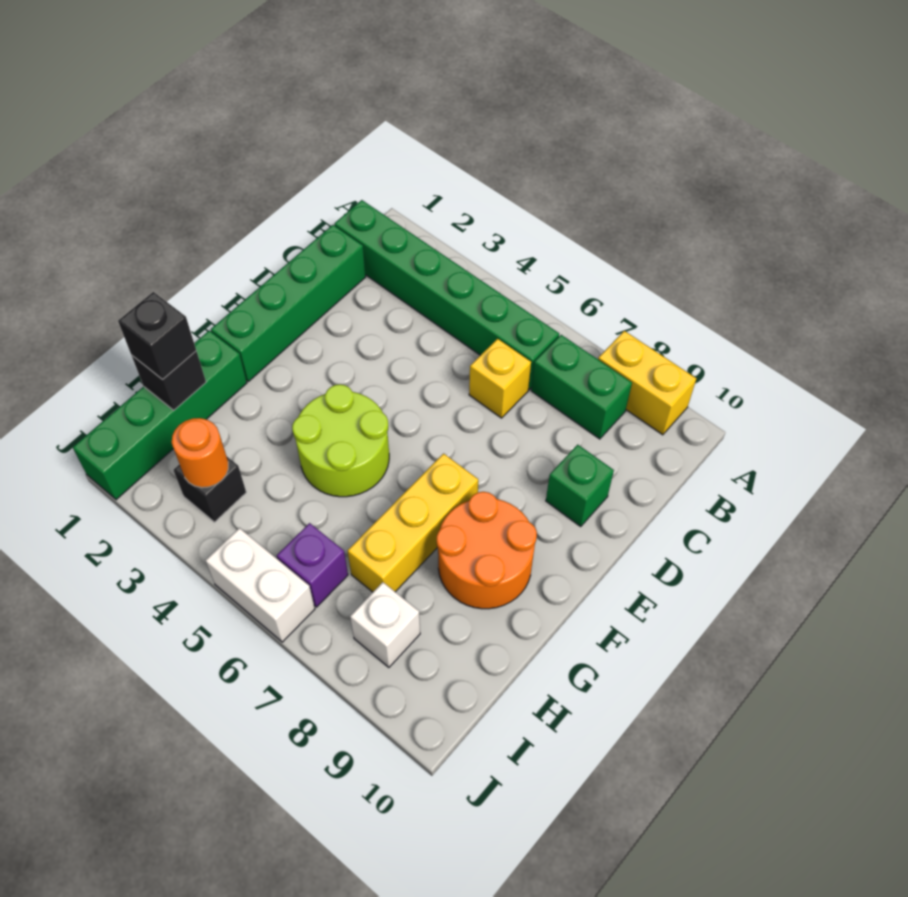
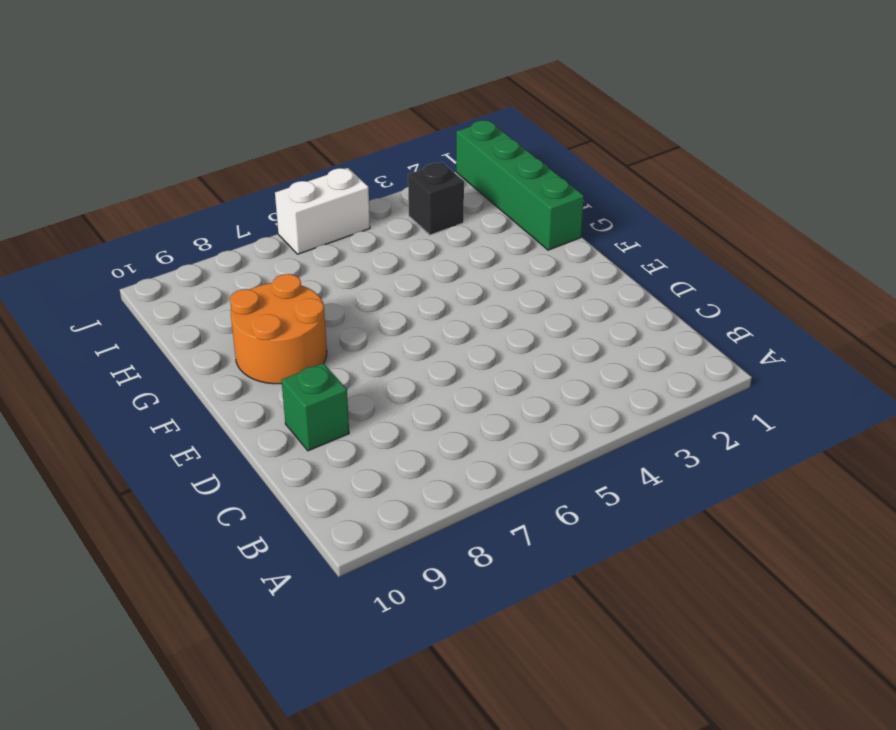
none -> yellow 1x2 brick [598,331,697,435]
none -> green 1x6 brick [334,200,559,390]
none -> green 1x2 brick [531,335,632,439]

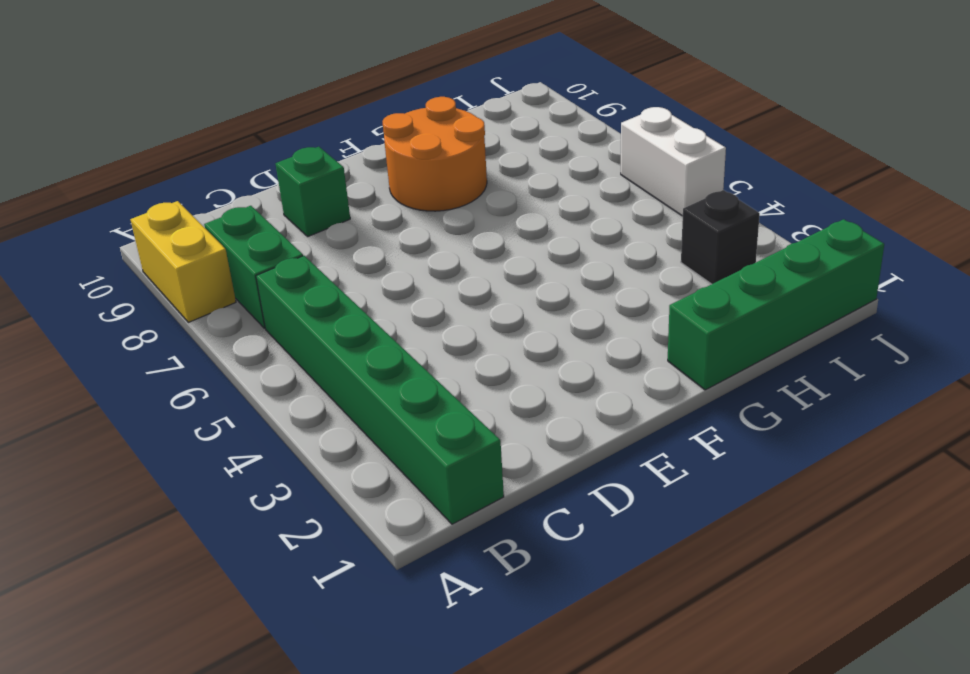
none -> green 1x4 brick [211,225,366,381]
none -> yellow 1x1 brick [469,339,531,418]
none -> lime 2x2 round brick [292,384,389,497]

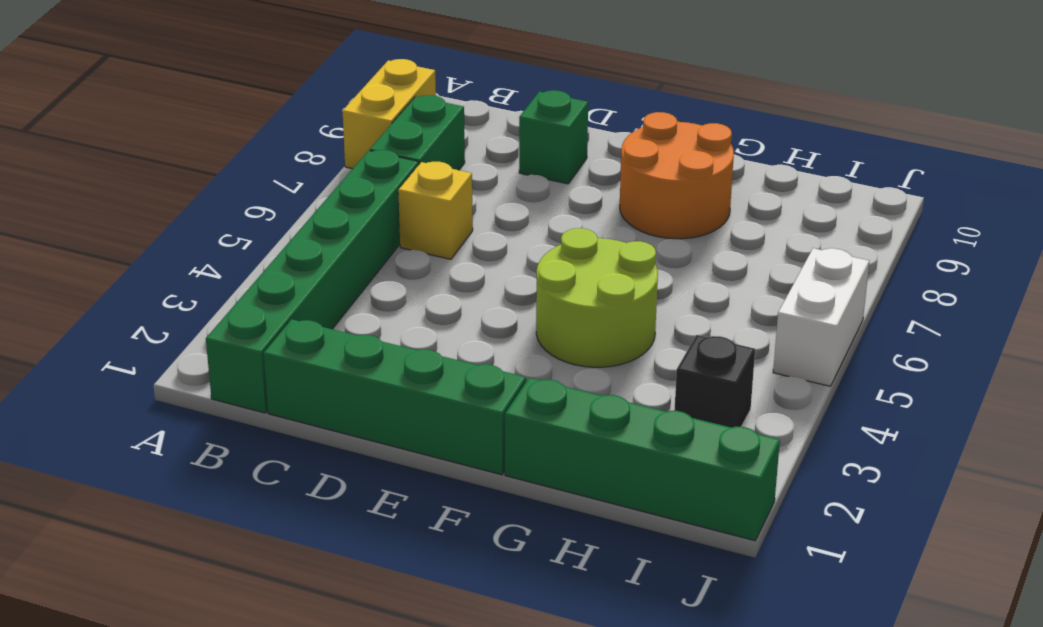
none -> yellow 1x3 brick [348,454,478,592]
none -> purple 1x1 brick [277,523,348,607]
none -> white 1x1 brick [350,582,420,667]

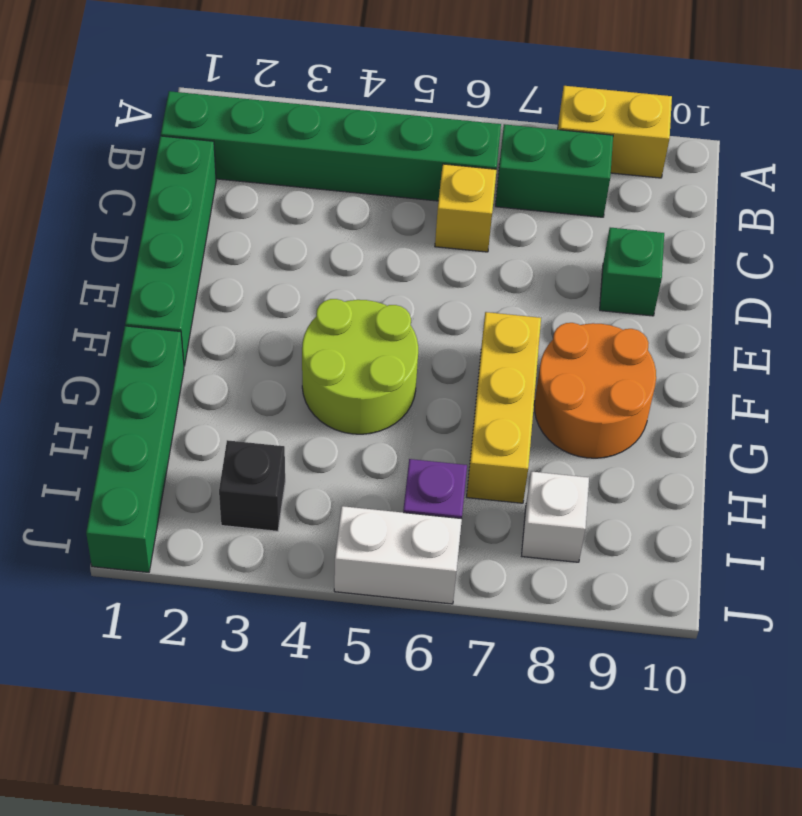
none -> black 1x1 brick [132,351,206,410]
none -> orange 1x1 round brick [172,418,228,488]
none -> black 1x1 brick [118,292,196,380]

